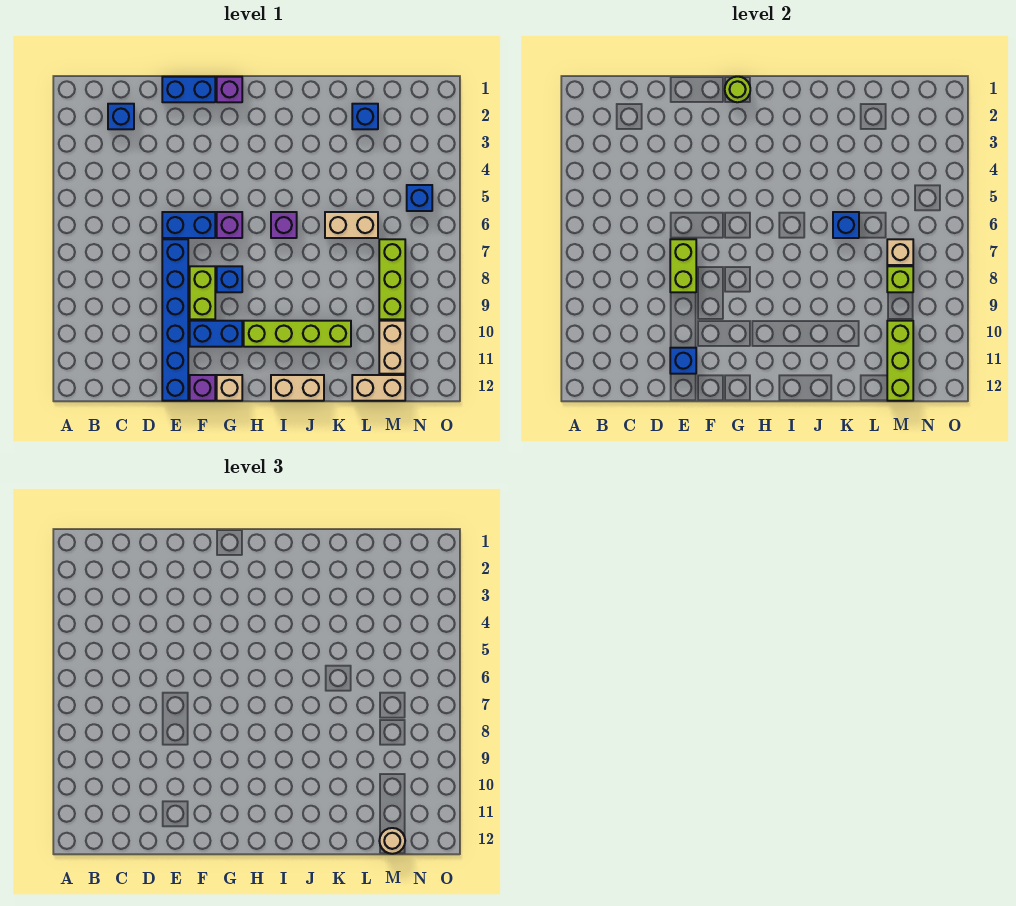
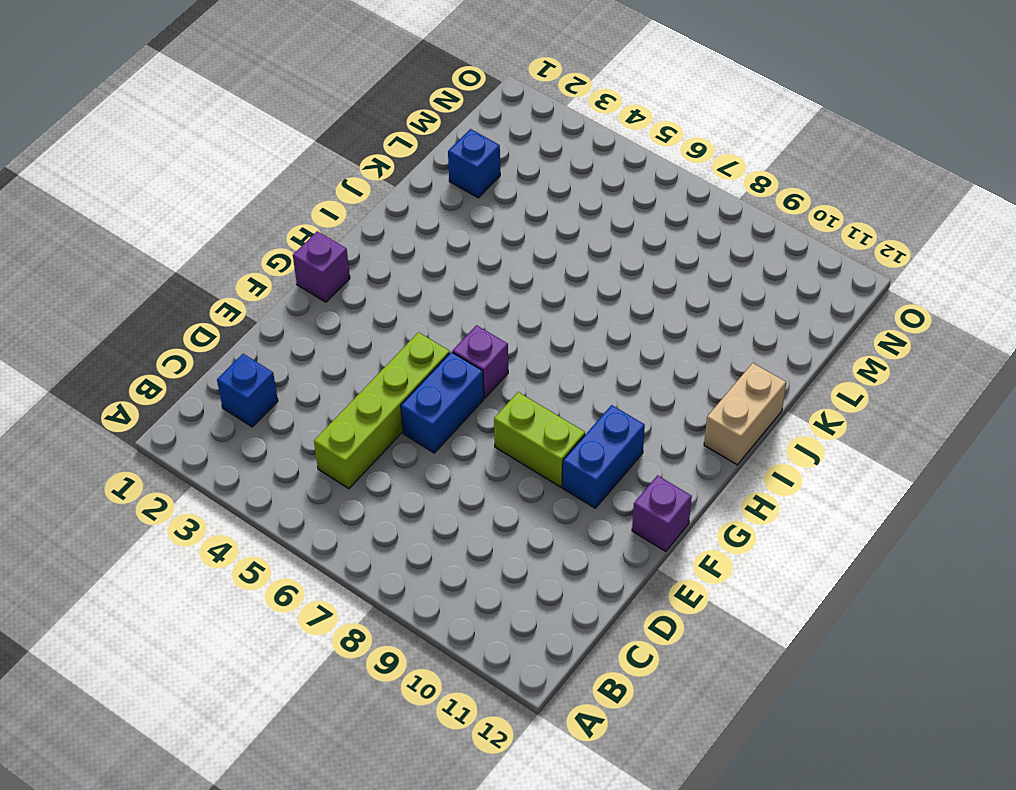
lime 1x4 brick [314,332,450,489] -> lime 1x4 brick moved to [244,321,351,347]
none -> blue 1x2 brick [162,77,215,102]
none -> blue 1x6 brick [162,239,188,401]
none -> blue 1x1 brick [217,266,242,292]

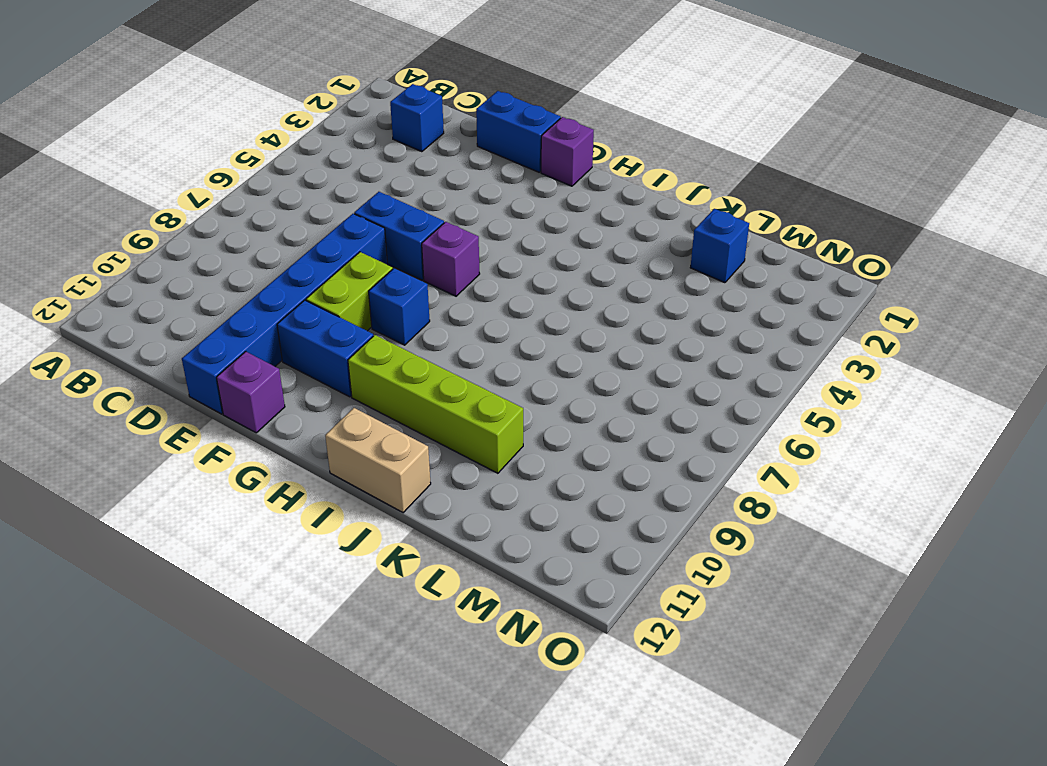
none -> tan 1x1 brick [217,375,242,401]
none -> purple 1x1 brick [271,212,297,238]
none -> tan 1x2 brick [325,212,378,238]

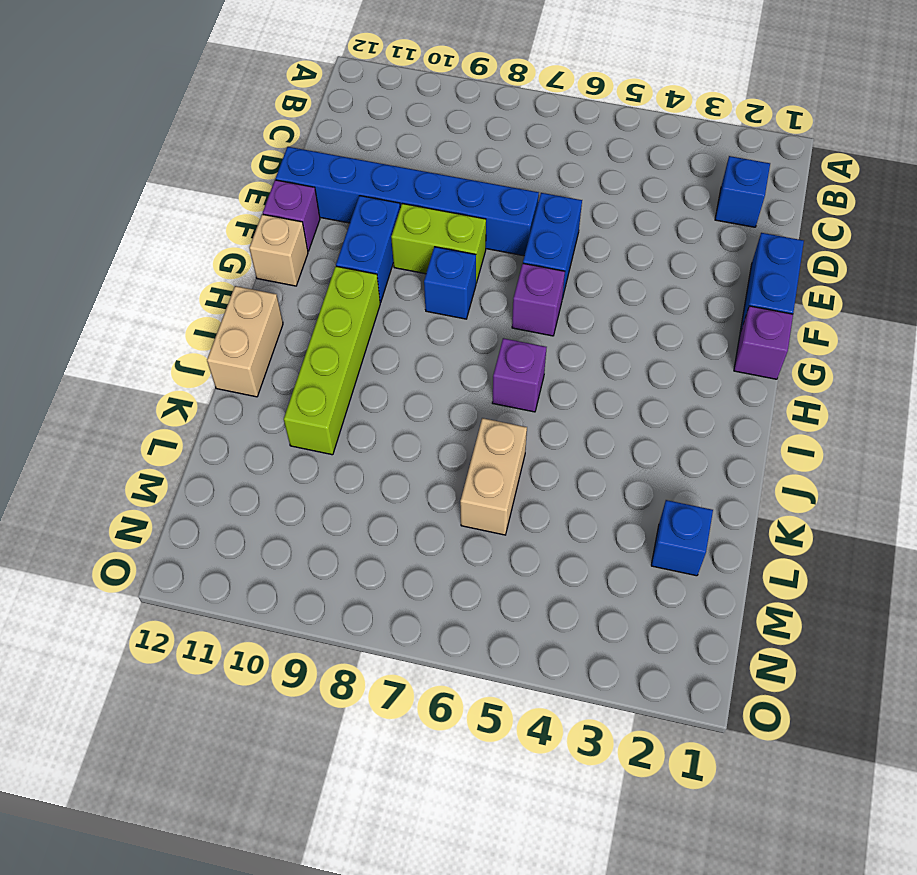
none -> tan 1x2 brick [352,375,405,401]
none -> lime 1x3 brick [379,239,405,319]
none -> tan 1x2 brick [379,321,405,374]

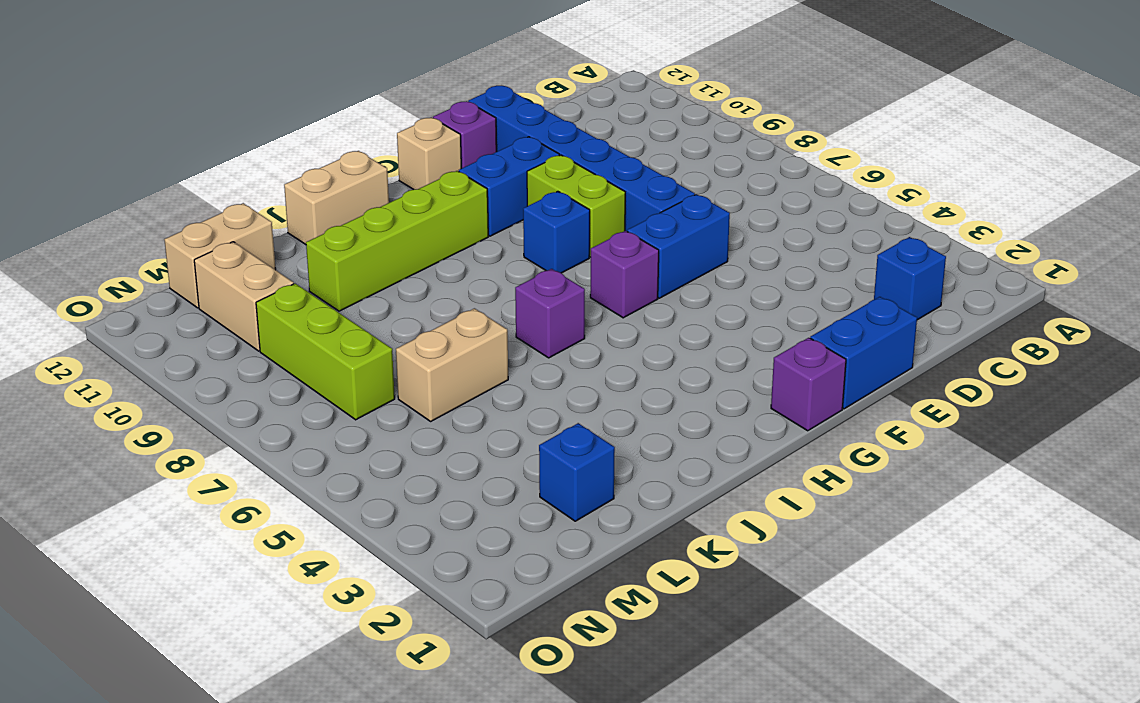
none -> blue 1x1 brick [407,185,432,211]
none -> lime 1x2 brick [670,239,696,292]
none -> blue 1x1 brick [670,348,696,374]

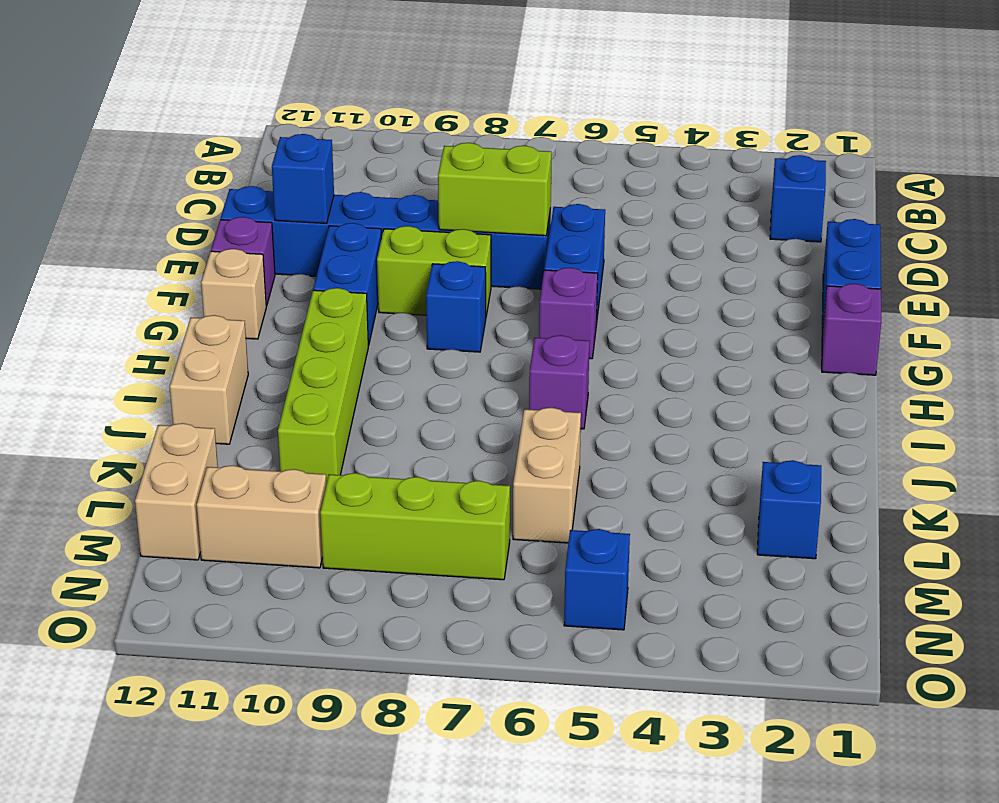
none -> lime 1x1 round brick [725,77,750,102]
none -> blue 1x1 brick [833,212,859,238]
none -> tan 1x1 brick [887,239,913,265]

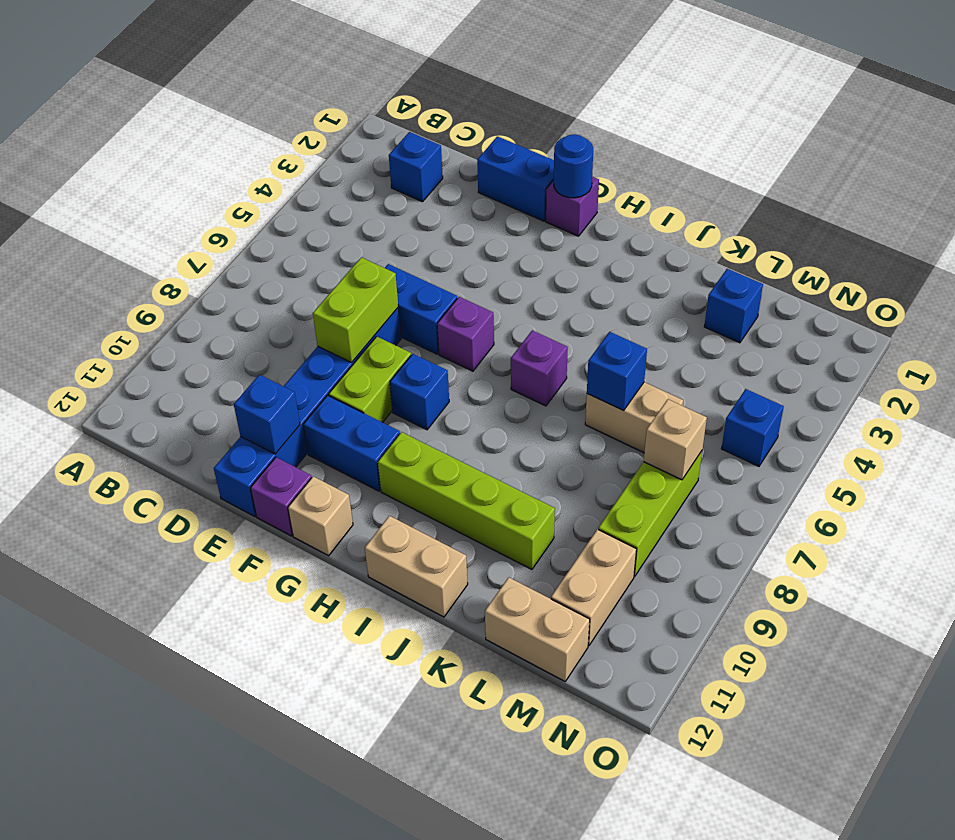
blue 1x1 round brick [554,134,593,198] -> lime 1x1 round brick [725,77,750,102]
none -> lime 1x1 brick [887,266,913,292]
none -> lime 1x3 brick [887,321,913,401]
none -> tan 1x1 round brick [379,828,405,854]

